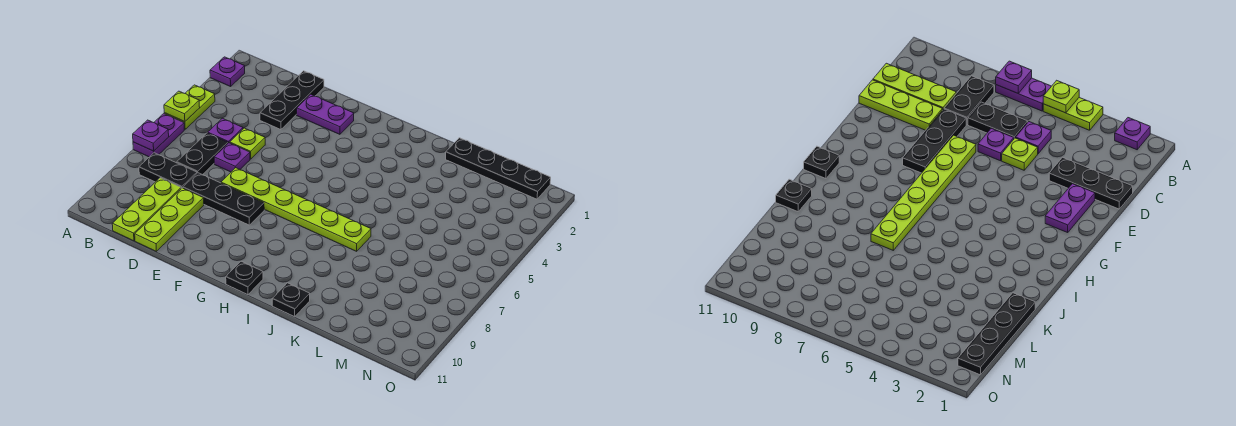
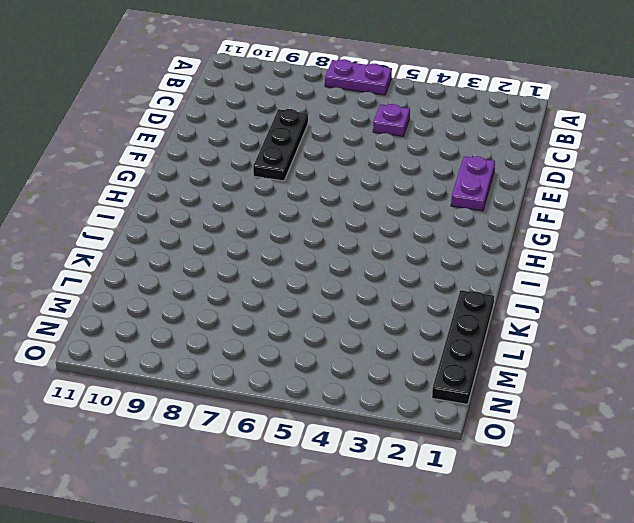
none -> purple 1x1 plate [210,57,245,86]
none -> lime 1x2 plate [164,85,215,129]
none -> black 1x2 plate [139,153,197,189]

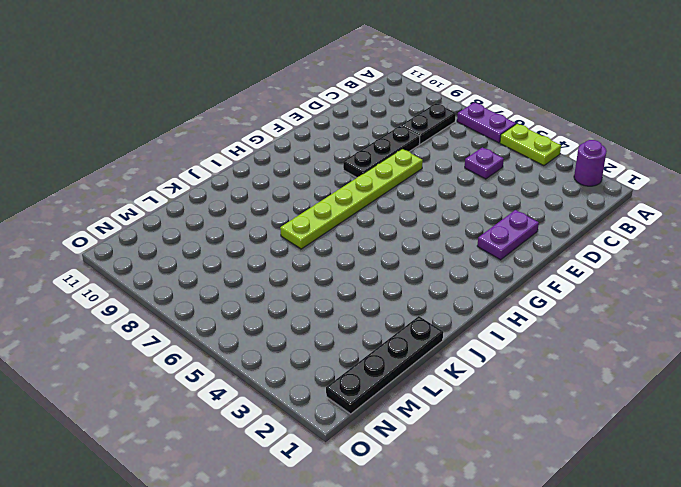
purple 1x1 round brick [574,140,607,186] -> purple 1x1 plate [210,57,245,86]
none -> black 1x2 plate [177,133,228,175]
none -> lime 1x3 plate [112,178,181,241]
none -> black 1x3 plate [260,71,324,130]

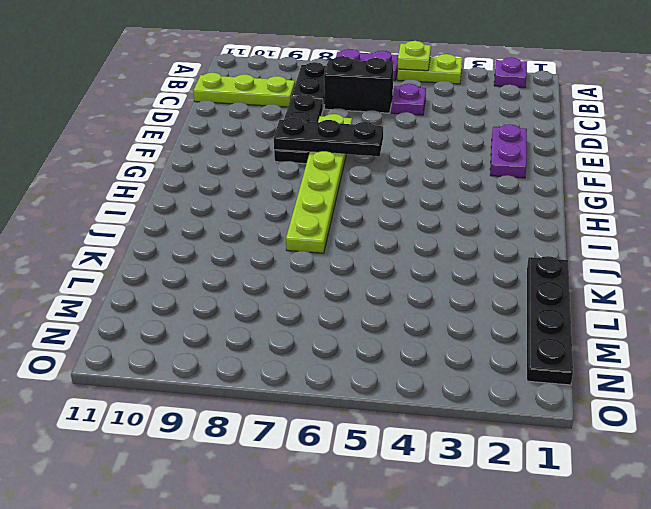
black 1x2 brick [324,56,393,113] -> black 1x2 plate [177,133,228,175]
black 1x3 plate [274,118,383,156] -> black 1x3 plate moved to [260,71,324,130]
none -> lime 1x1 plate [230,128,265,159]
none -> purple 1x1 plate [214,143,250,172]
none -> lime 1x3 plate [135,188,204,251]

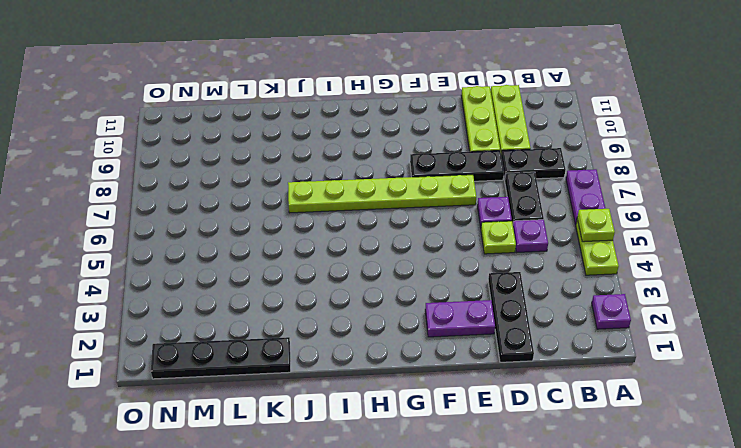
none -> black 1x1 plate [226,261,263,295]
none -> black 1x1 plate [272,283,310,317]
none -> purple 1x1 plate [133,120,169,151]

